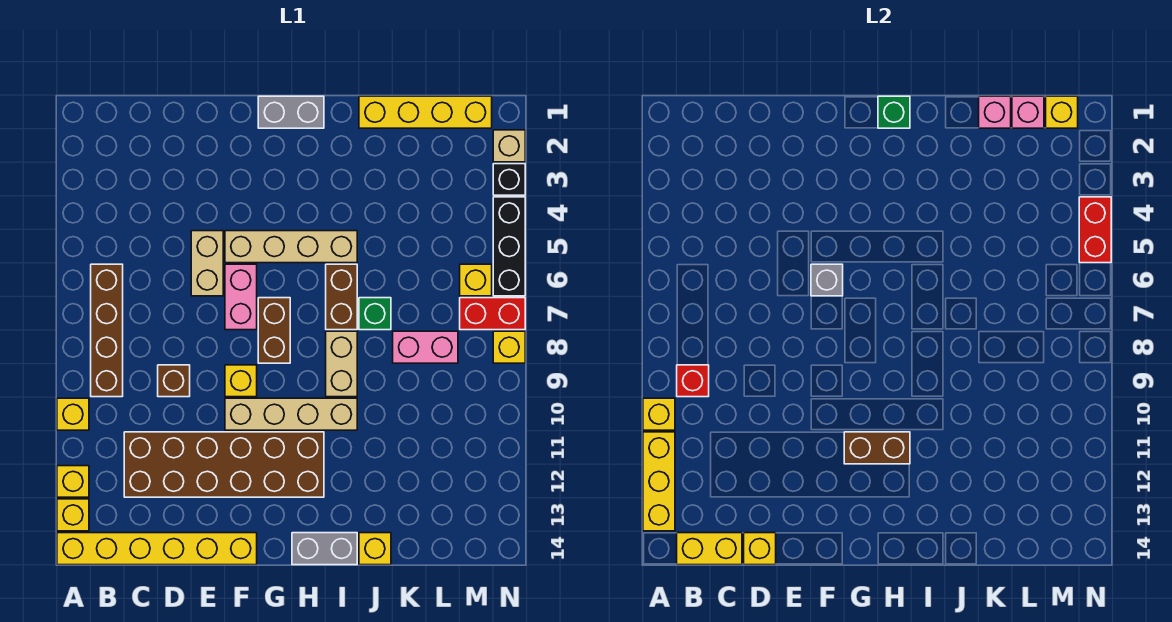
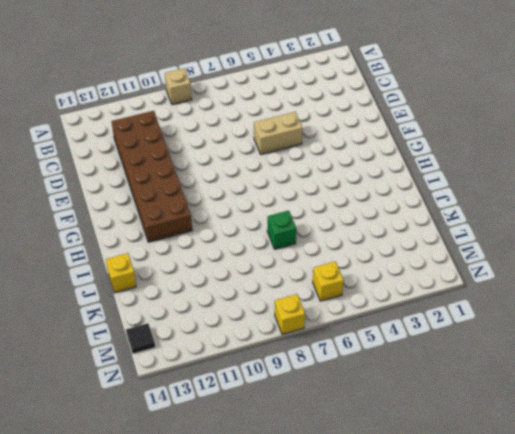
tan 1x1 brick [165,68,192,105] -> tan 1x1 brick moved to [493,130,525,162]
black 1x1 tile [126,323,155,354] -> none
none -> yellow 1x1 brick [57,398,89,430]
none -> yellow 1x1 brick [57,466,89,497]
none -> yellow 1x1 brick [57,499,89,531]
none -> yellow 1x6 brick [57,533,257,565]

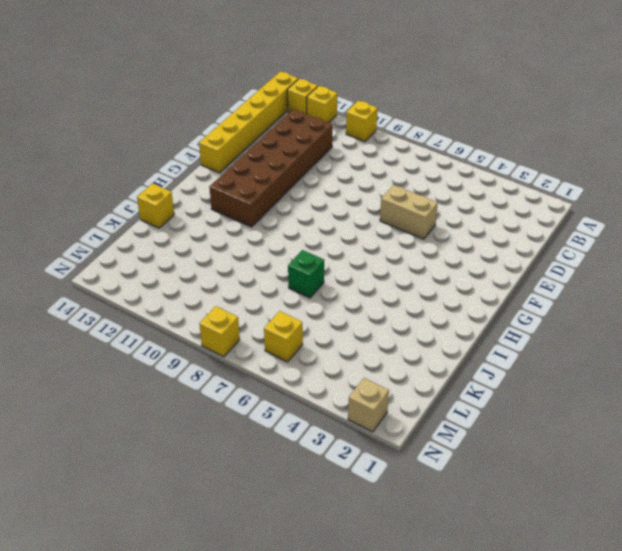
none -> brown 1x4 brick [91,264,123,397]
none -> brown 1x1 brick [158,365,190,397]
none -> tan 1x4 brick [225,231,357,263]
none -> pink 1x2 brick [225,264,257,330]

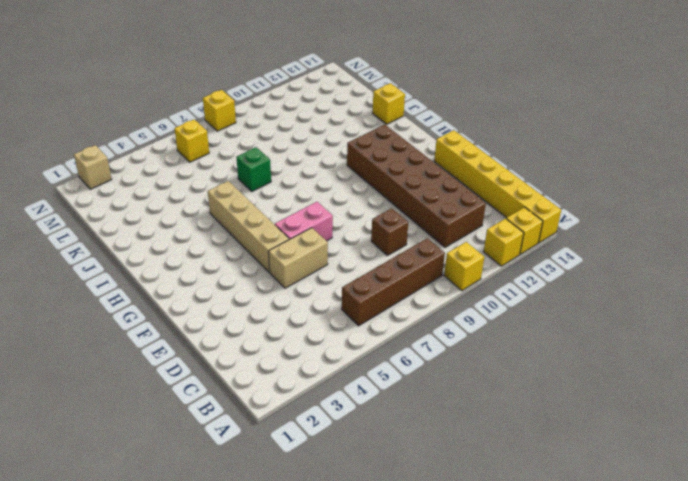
none -> yellow 1x1 brick [225,365,257,397]
none -> tan 1x4 brick [225,398,357,430]
none -> grey 1x2 brick [258,96,324,128]
none -> brown 1x2 brick [258,298,290,363]

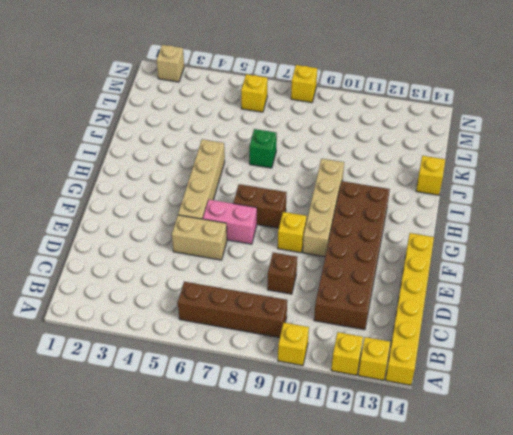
none -> grey 1x2 brick [258,96,324,128]
none -> grey 1x2 brick [292,533,357,565]
none -> brown 1x2 brick [326,264,357,330]
none -> tan 1x2 brick [326,331,357,397]

